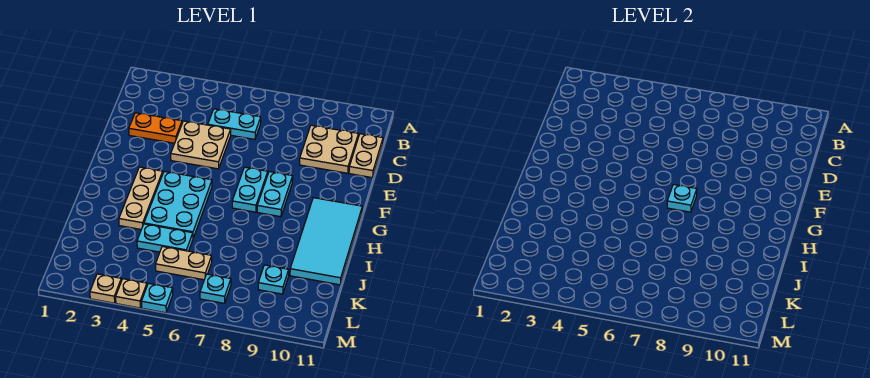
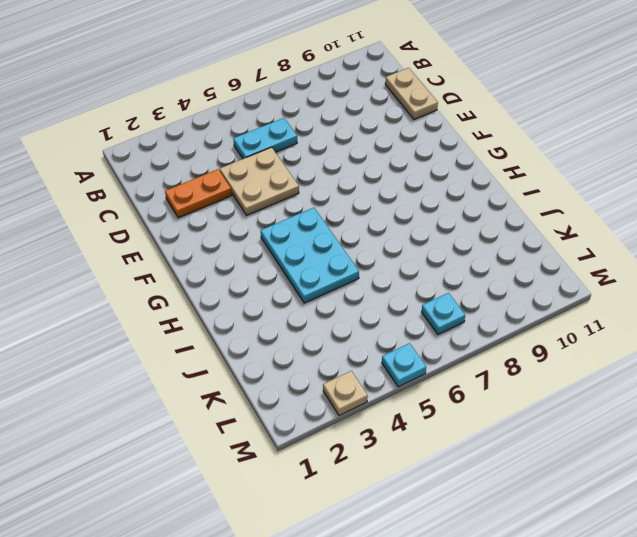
none -> tan 2x2 plate [300,125,358,173]
none -> cyan 1x2 plate [232,167,268,212]
none -> cyan 1x2 plate [257,172,293,217]

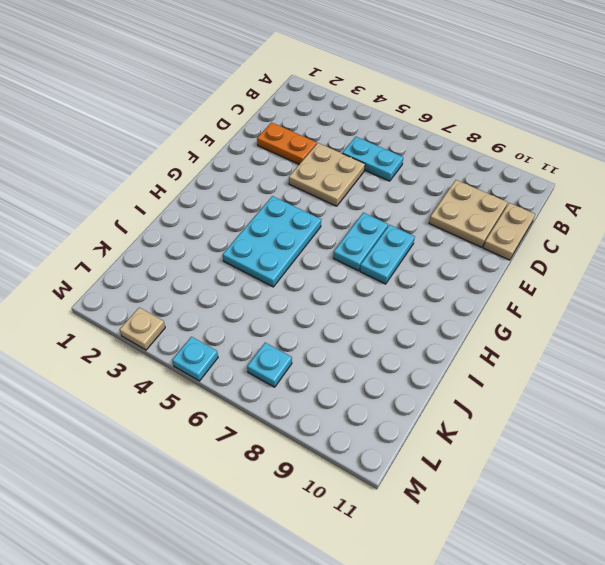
none -> tan 1x3 plate [119,167,163,229]
none -> cyan 2x4 tile [290,198,362,285]
none -> cyan 1x2 plate [137,224,193,252]

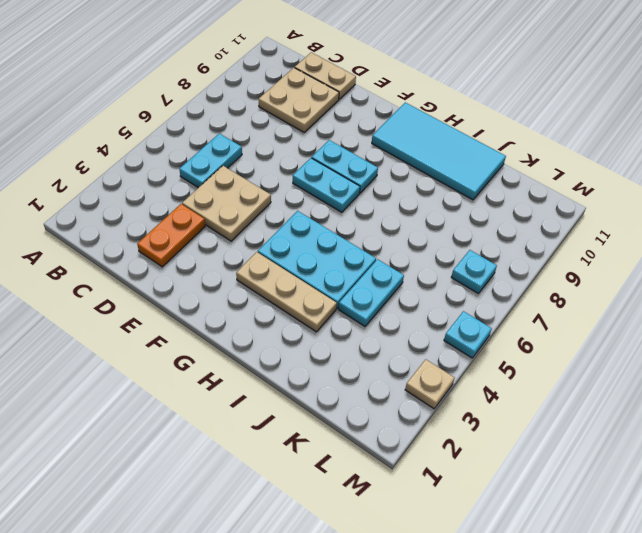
none -> tan 1x2 plate [155,247,212,280]
none -> cyan 1x1 plate [258,265,289,294]
none -> tan 1x1 plate [116,279,147,308]

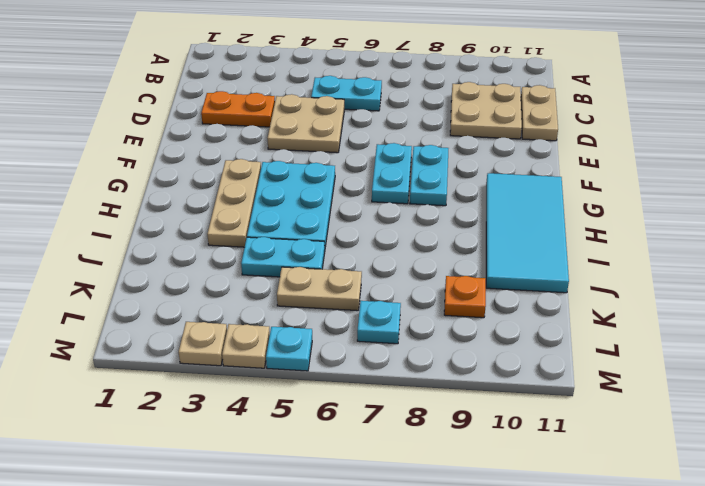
orange 1x1 plate [444,276,486,318] -> cyan 1x1 plate [258,265,289,294]
none -> cyan 1x1 plate [667,184,697,212]

